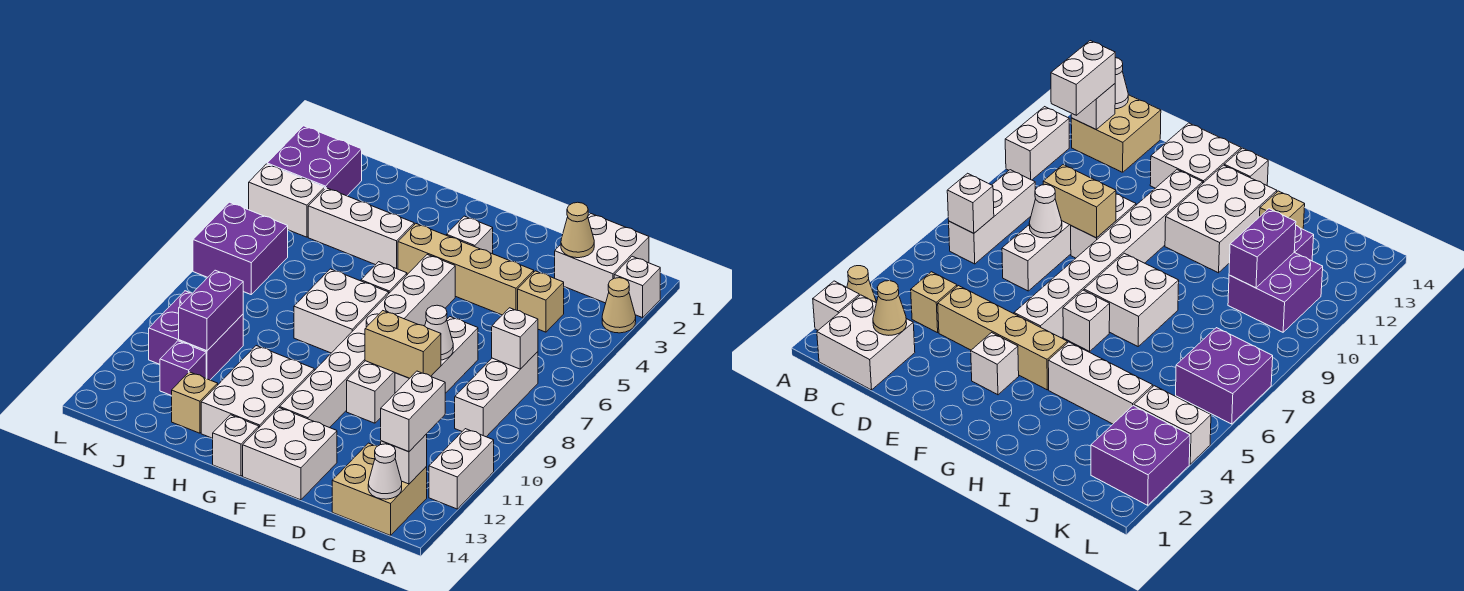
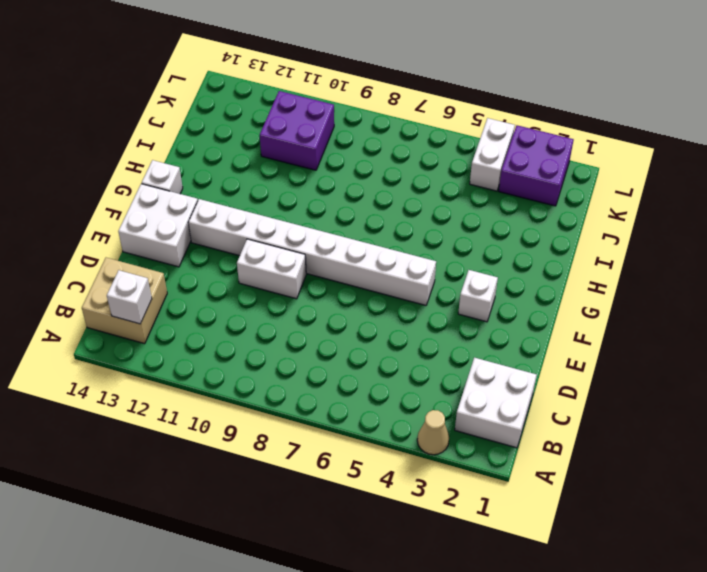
none -> white 1x1 brick [614,256,660,318]
none -> white 1x2 brick [429,429,494,509]
none -> white 1x3 brick [455,352,538,437]
none -> tan 1x1 brick [518,271,564,332]

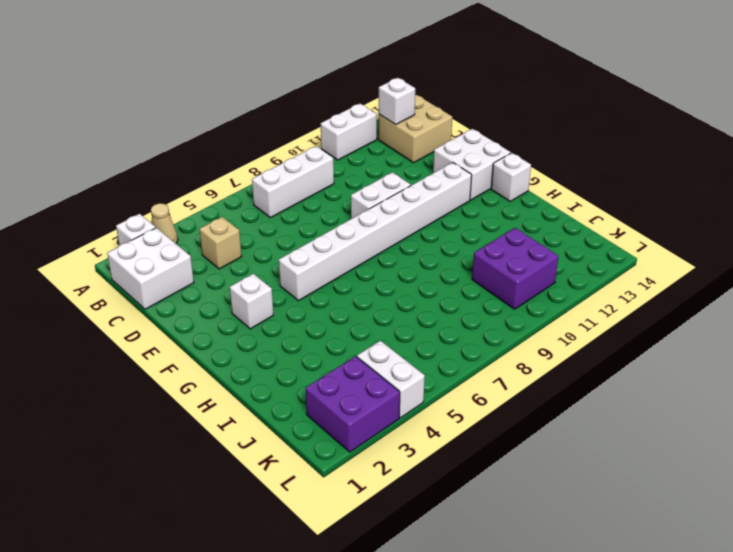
none -> tan 1x4 brick [398,224,534,315]
none -> white 1x3 brick [395,317,478,393]
none -> white 1x1 brick [361,262,407,293]
none -> white 2x2 brick [294,269,389,353]

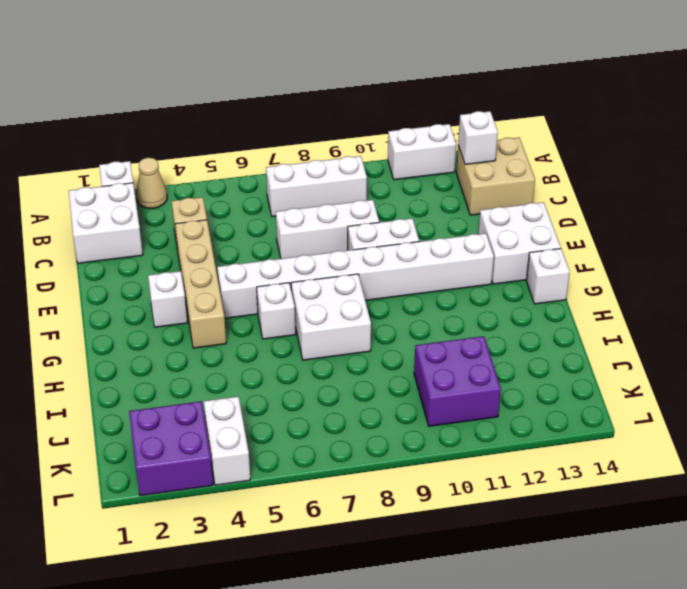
none -> white 2x3 brick [201,346,314,438]
none -> white 1x3 brick [308,188,414,269]
none -> tan 1x1 brick [172,372,218,433]
none -> purple 1x1 brick [160,341,206,396]

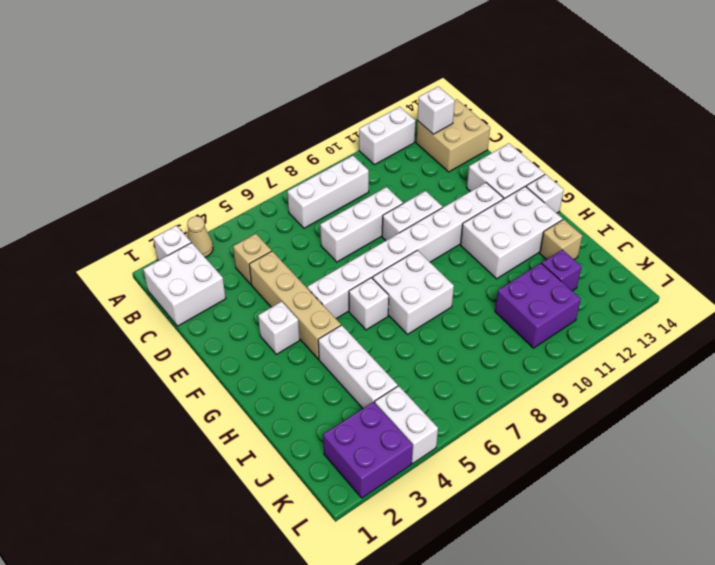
none -> purple 2x2 brick [193,202,288,294]
none -> white 1x1 brick [492,308,538,369]
none -> white 1x1 cone [368,444,402,499]
none -> tan 1x1 cone [561,202,594,258]

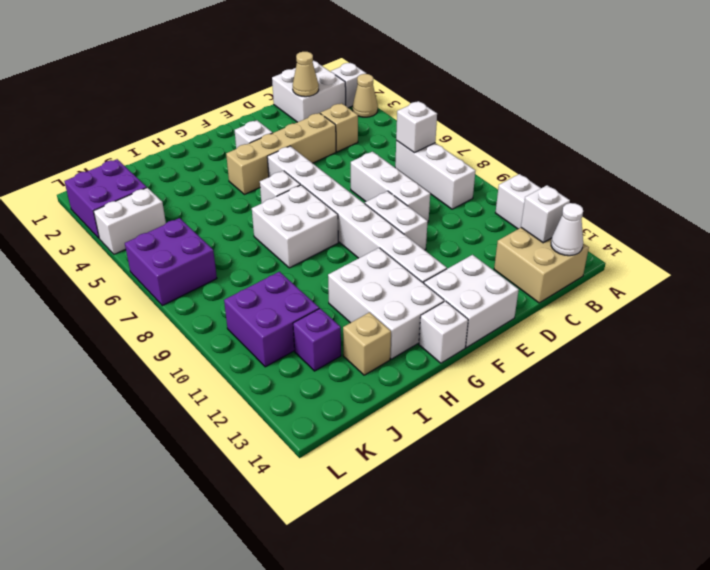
none -> white 1x3 brick [308,188,414,269]
none -> white 1x1 cone [425,305,453,360]
none -> tan 1x2 brick [365,311,441,378]
none -> purple 1x2 brick [179,270,243,351]

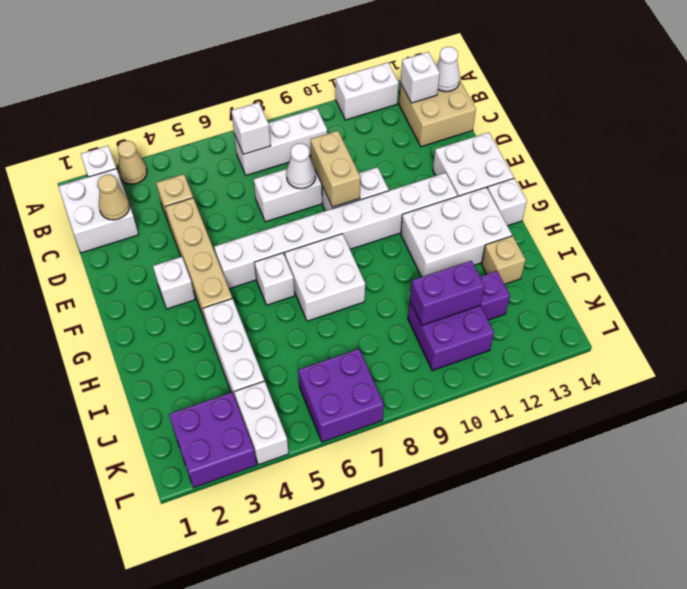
none -> white 1x2 brick [381,371,445,452]

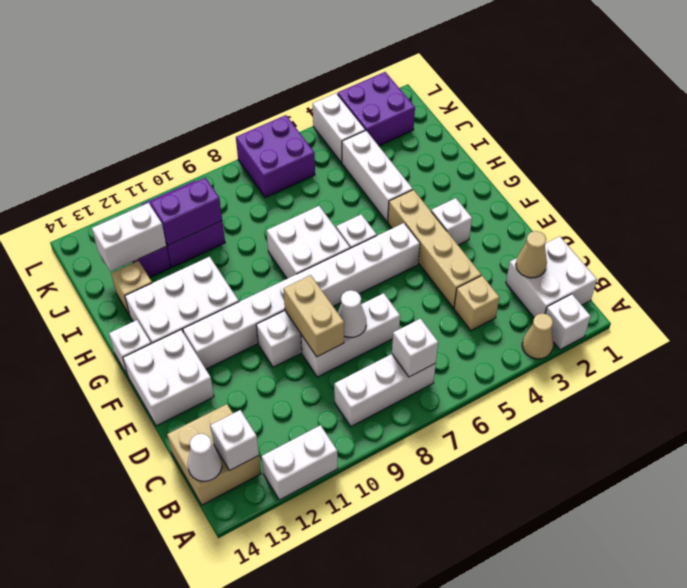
white 1x2 brick [92,203,166,272] -> white 1x2 brick moved to [381,371,445,452]

